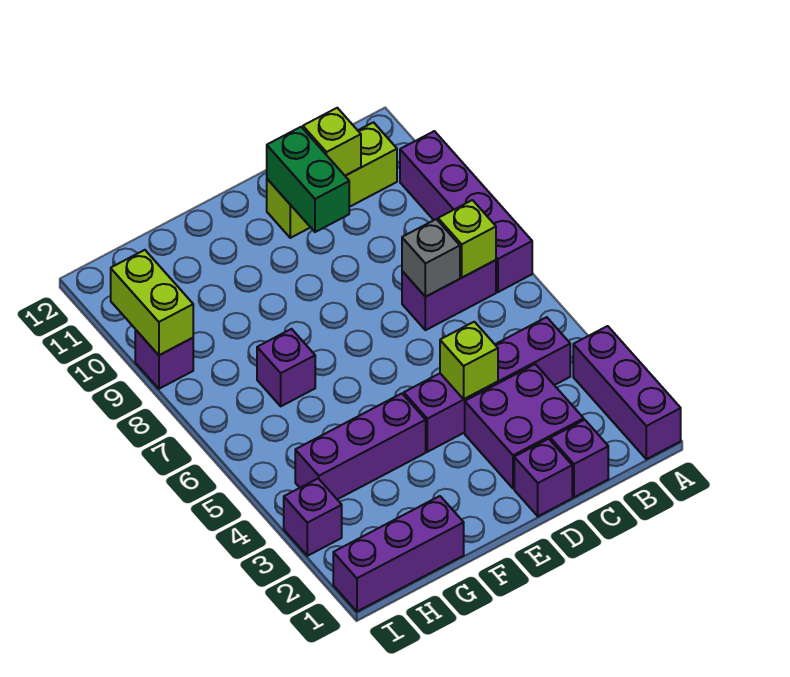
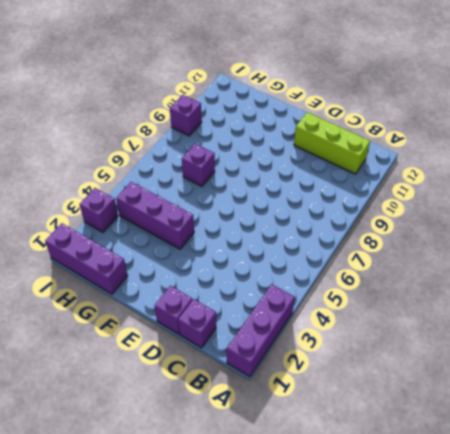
none -> purple 1x4 brick [400,131,532,292]
none -> purple 1x4 brick [404,317,570,452]
none -> purple 1x2 brick [402,260,496,330]

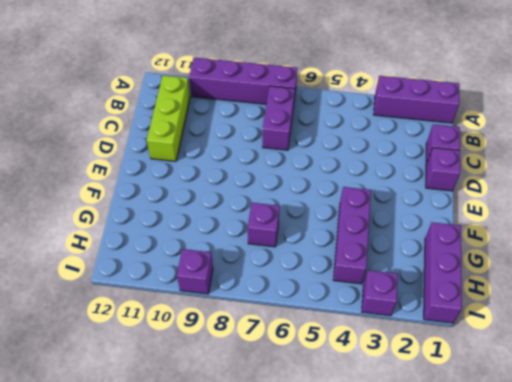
none -> purple 1x4 brick [404,317,570,452]
none -> purple 2x2 brick [465,364,584,488]
none -> lime 1x1 brick [438,200,496,278]

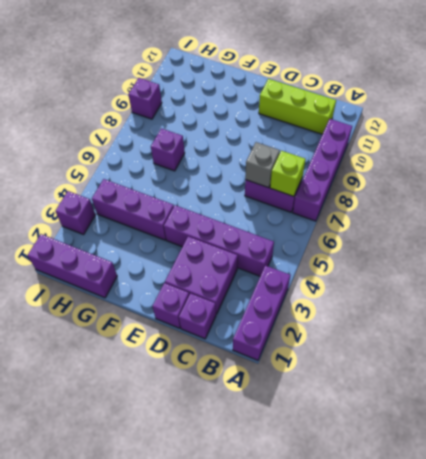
none -> lime 1x1 brick [303,108,361,176]
none -> lime 1x1 brick [440,322,498,399]
none -> green 1x2 brick [267,127,349,232]

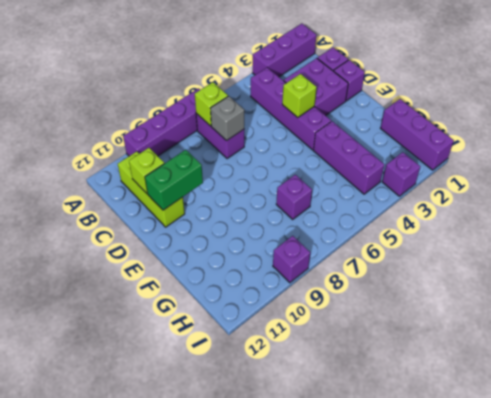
none -> lime 1x2 brick [111,250,193,355]

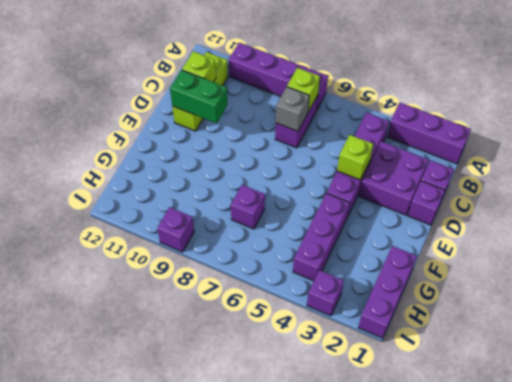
none -> lime 1x2 brick [111,250,193,355]

